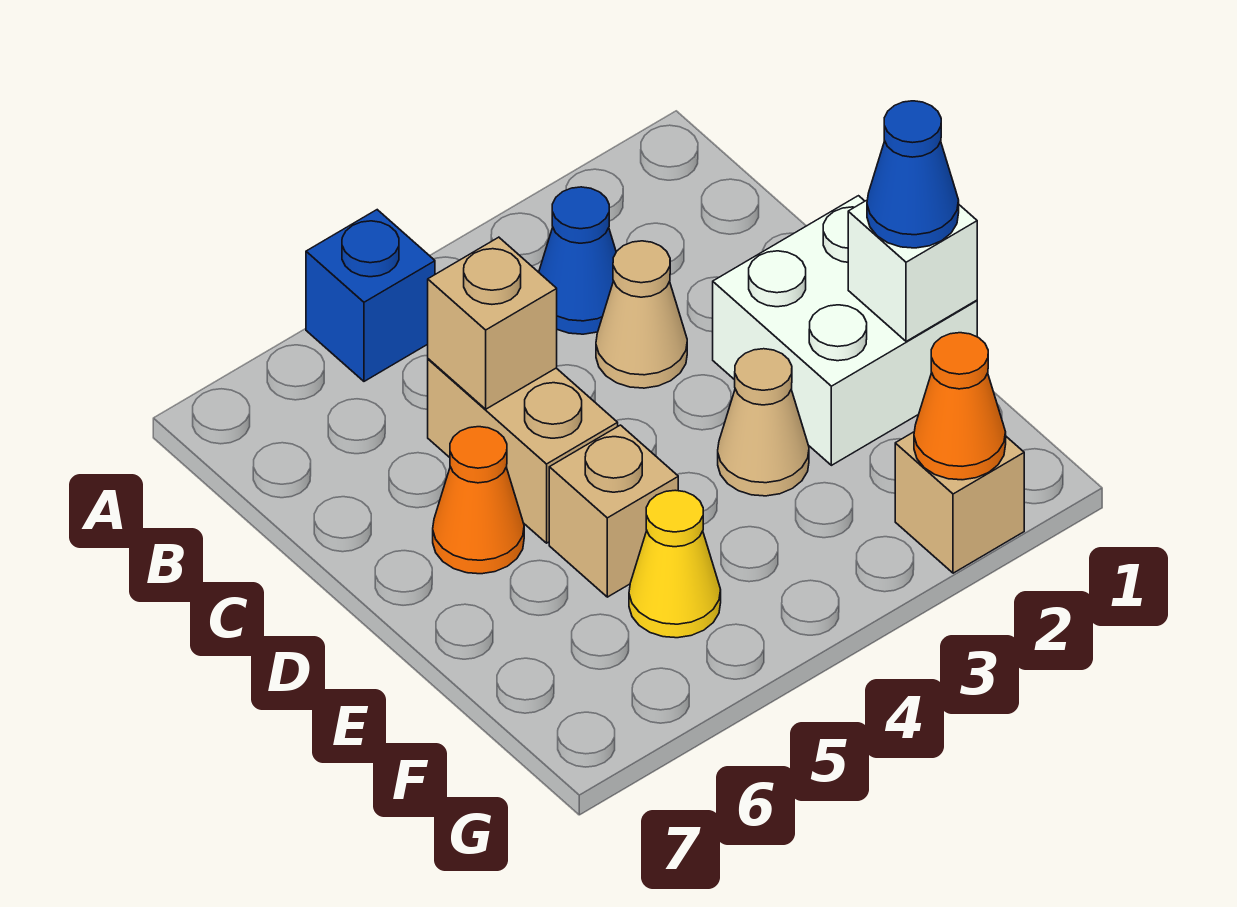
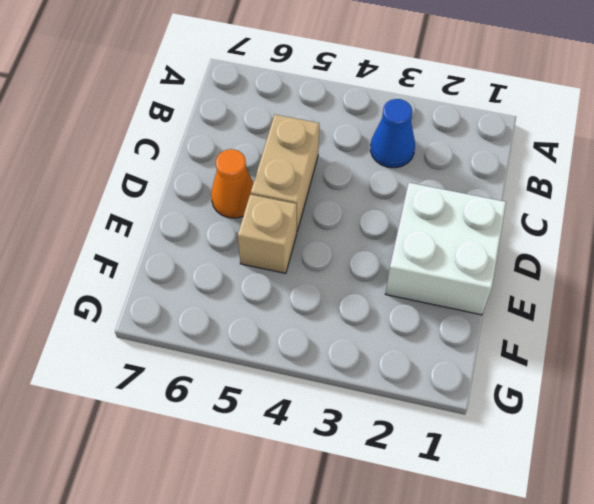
none -> blue 1x1 brick [306,210,435,381]
none -> tan 1x1 cone [596,241,687,388]
none -> tan 1x1 cone [718,349,809,496]

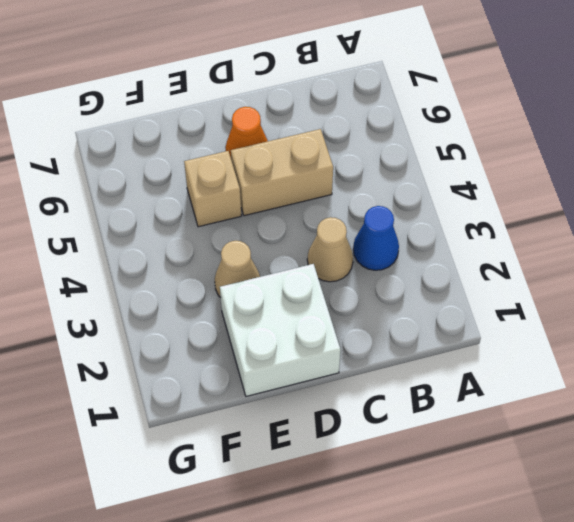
none -> blue 1x1 brick [306,210,435,381]
none -> yellow 1x1 cone [629,490,721,638]
none -> tan 1x1 brick [895,432,1024,573]

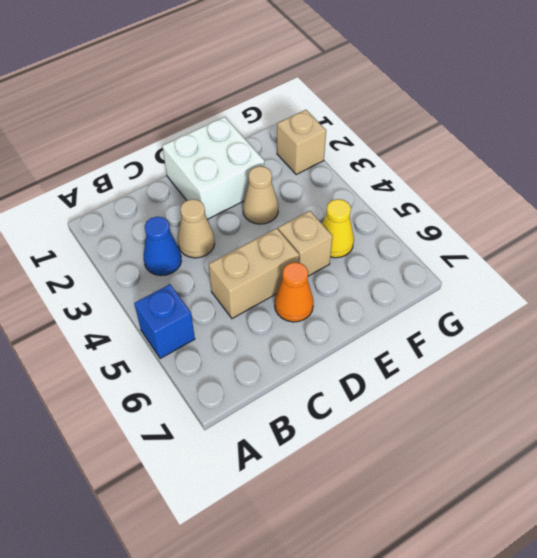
none -> tan 1x1 brick [428,237,557,409]
none -> white 1x1 brick [848,200,977,341]
none -> orange 1x1 cone [914,333,1006,480]

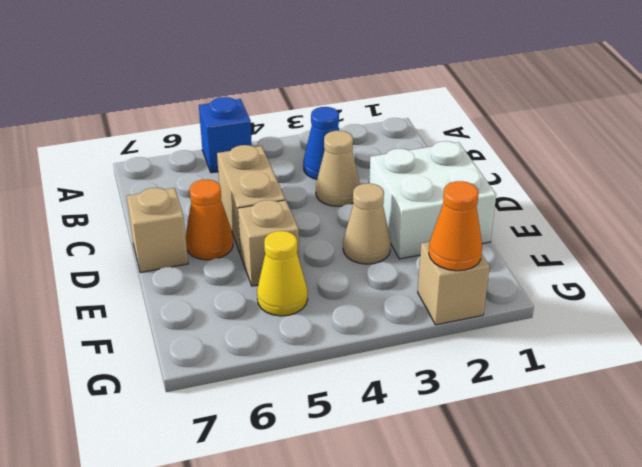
tan 1x1 brick [127,188,188,273] -> tan 1x1 brick moved to [428,237,557,409]
none -> white 1x1 brick [848,200,977,341]
none -> blue 1x1 cone [867,101,959,248]

